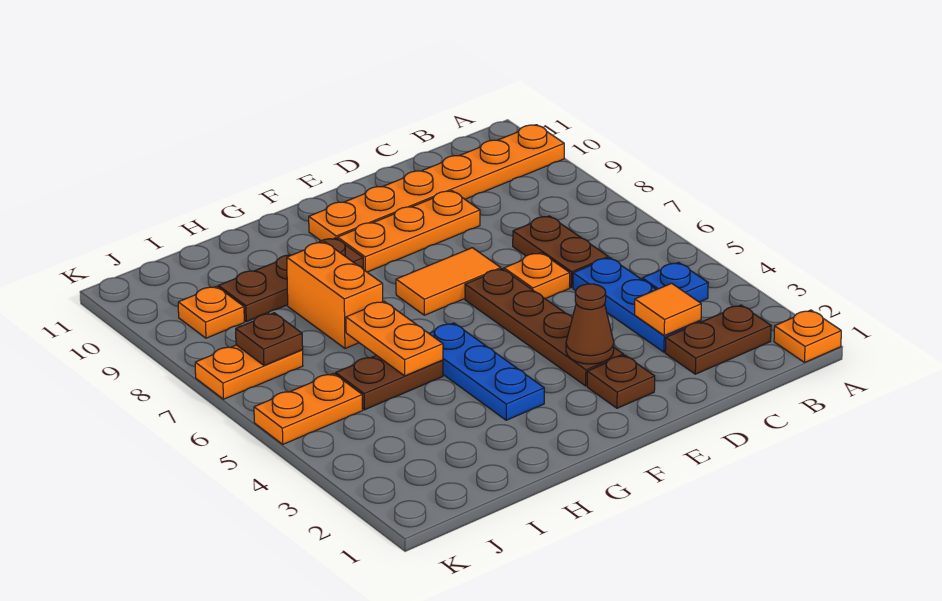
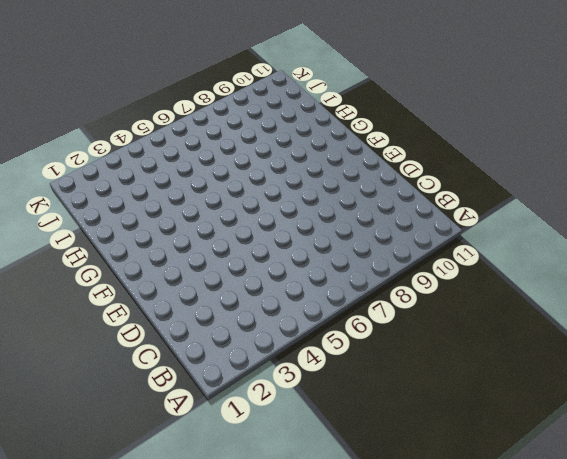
none -> orange 1x1 plate [774,310,841,363]
none -> orange 1x6 plate [309,125,564,241]
none -> brown 1x2 plate [665,305,771,374]

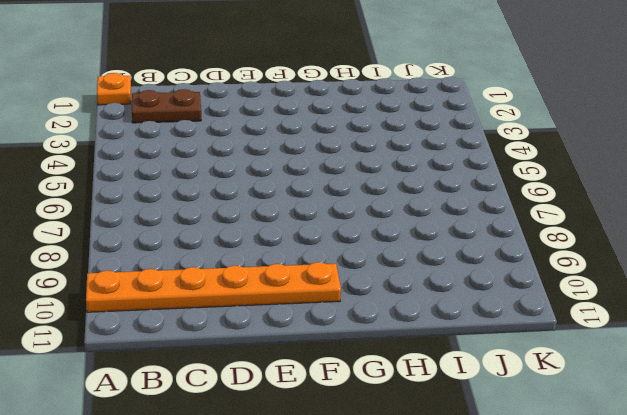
none -> blue 1x1 plate [642,262,708,302]
none -> blue 1x3 plate [573,258,701,352]
none -> brown 1x2 plate [513,216,608,288]

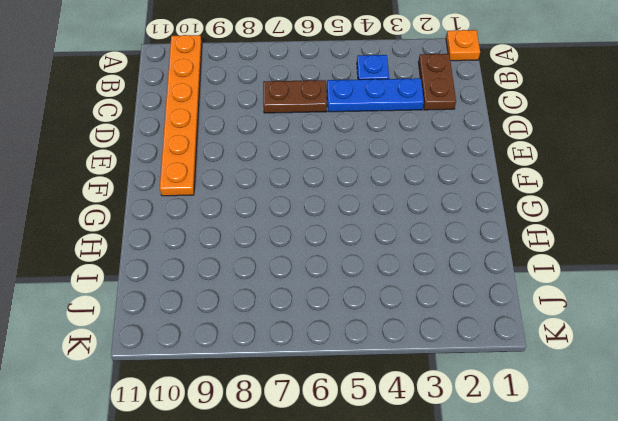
none -> orange 1x1 plate [504,253,570,299]
none -> orange 1x3 plate [338,191,480,272]
none -> brown 1x1 plate [587,355,655,408]

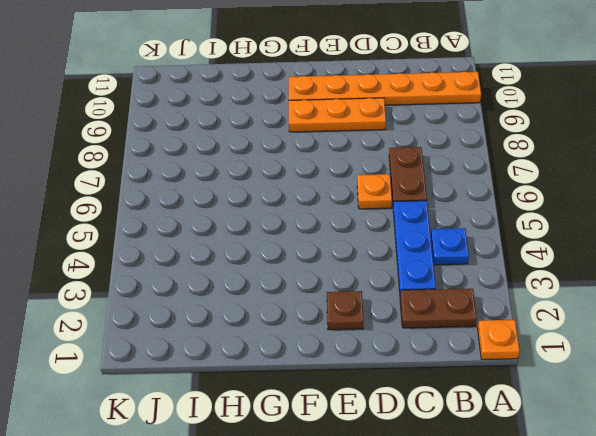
none -> brown 1x4 plate [465,269,623,386]
none -> orange 1x2 tile [396,248,501,315]
none -> blue 1x3 plate [429,323,544,420]

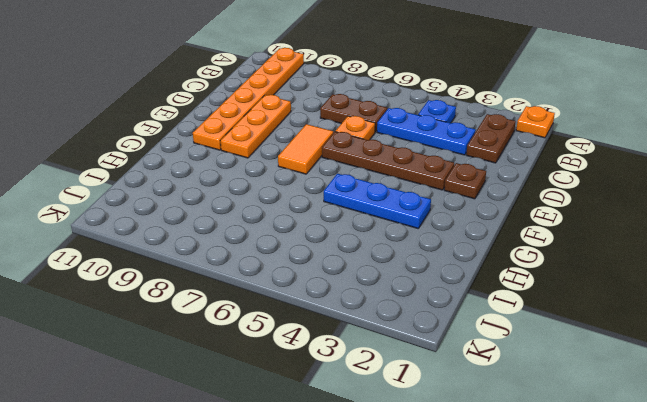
none -> brown 1x3 plate [219,238,363,322]
none -> brown 1x2 plate [336,355,443,410]
none -> orange 1x2 brick [287,242,383,348]

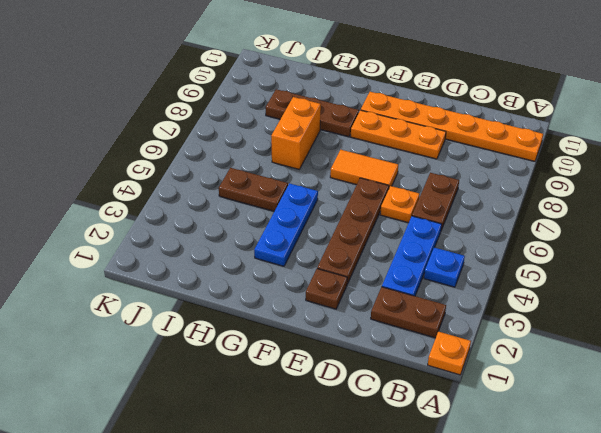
none -> orange 1x2 plate [254,373,363,444]
none -> orange 1x2 plate [195,345,303,399]
none -> orange 1x1 plate [178,286,244,338]

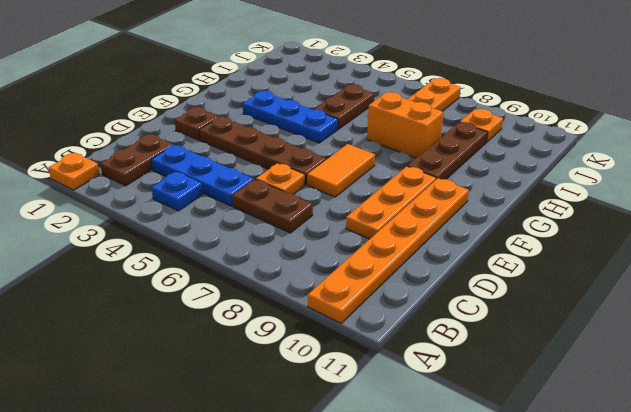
none -> orange 1x2 plate [254,373,363,444]
none -> orange 1x1 tile [635,283,701,336]
none -> brown 1x1 cone [566,284,614,364]

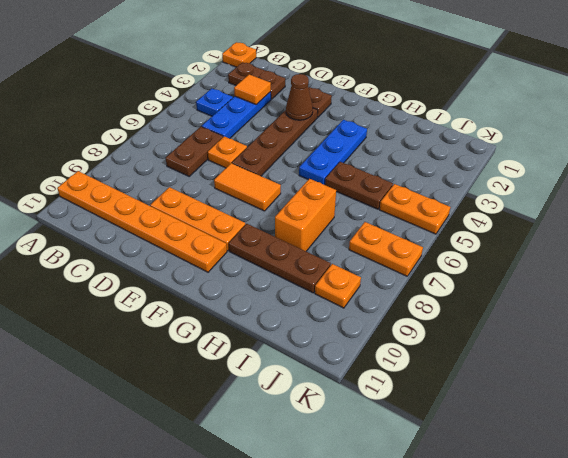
none -> orange 1x2 plate [346,301,443,376]
none -> brown 1x1 plate [236,313,303,365]

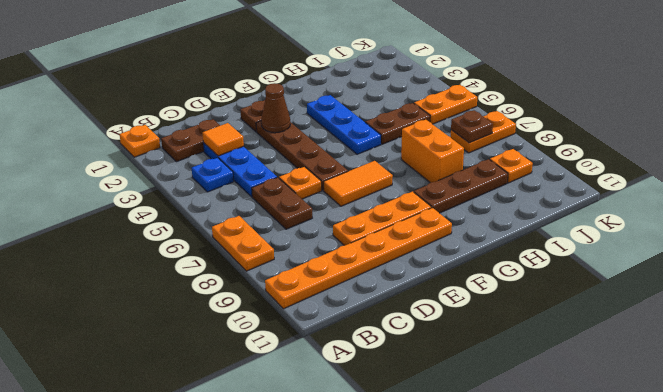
orange 1x2 plate [212,216,274,271] -> orange 1x2 plate moved to [346,301,443,376]

